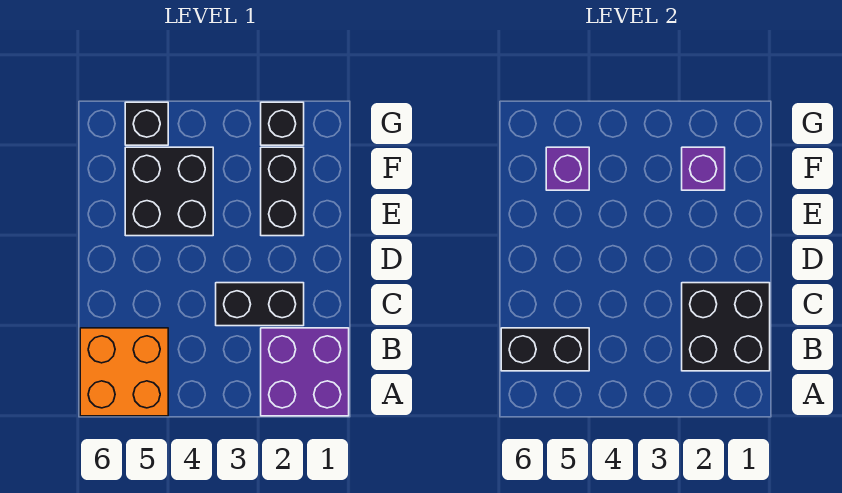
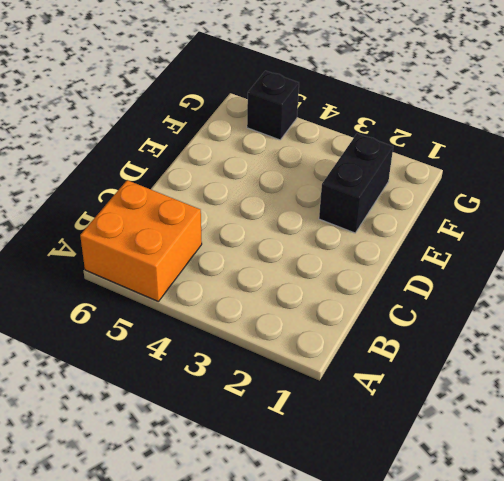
none -> purple 2x2 brick [261,328,349,416]
none -> black 1x2 brick [216,283,304,326]

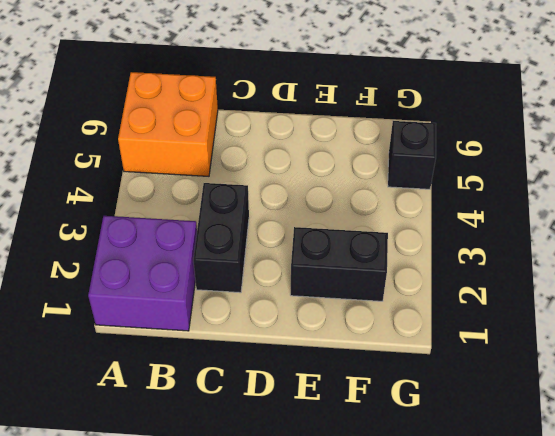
none -> black 2x2 brick [125,147,213,236]
none -> black 1x1 brick [261,102,304,145]

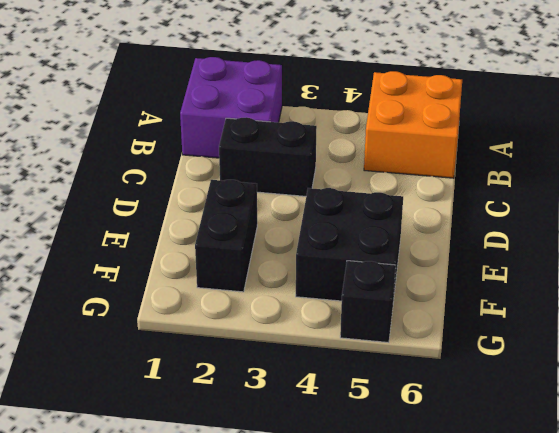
none -> black 1x1 brick [261,102,304,145]
none -> black 2x2 brick [682,283,770,371]

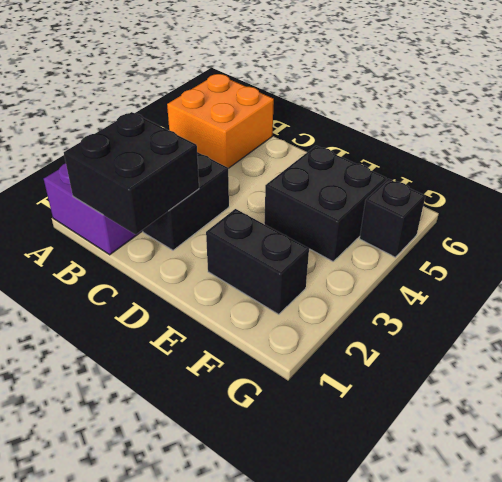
none -> black 1x1 brick [261,102,304,145]
none -> black 1x2 brick [501,328,589,371]

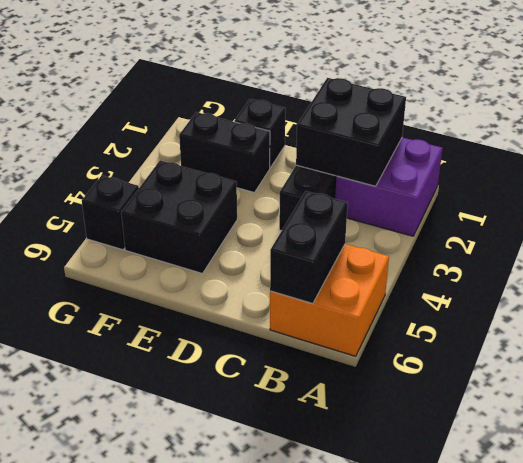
black 1x1 brick [234,99,285,168] -> black 1x1 brick moved to [261,102,304,145]
none -> purple 1x1 brick [682,147,725,190]
none -> purple 1x1 brick [546,147,589,190]

